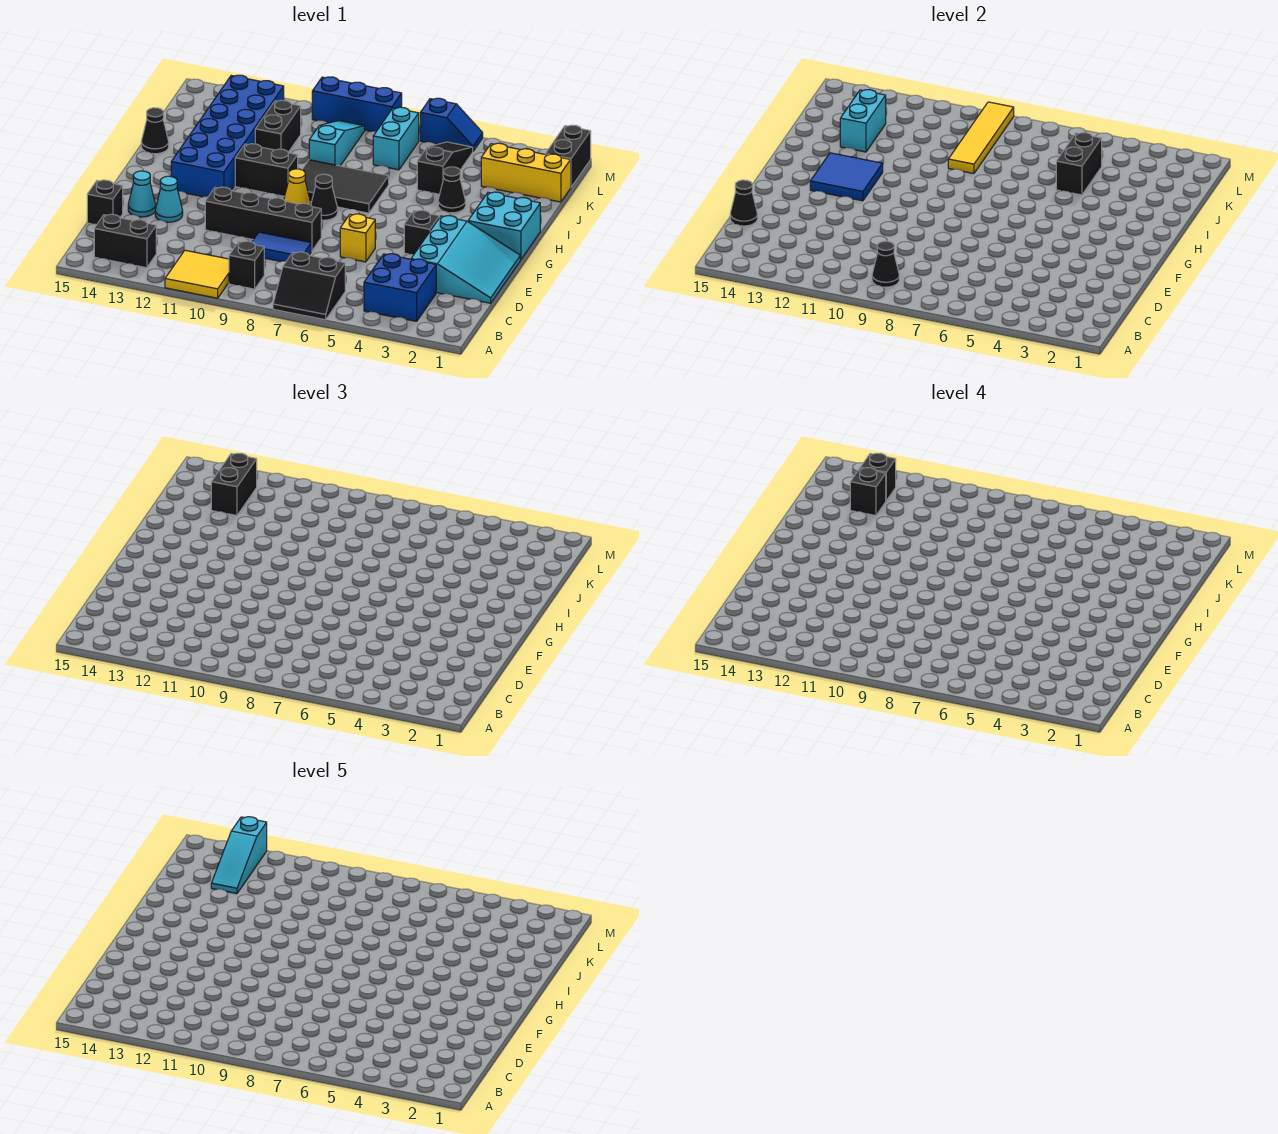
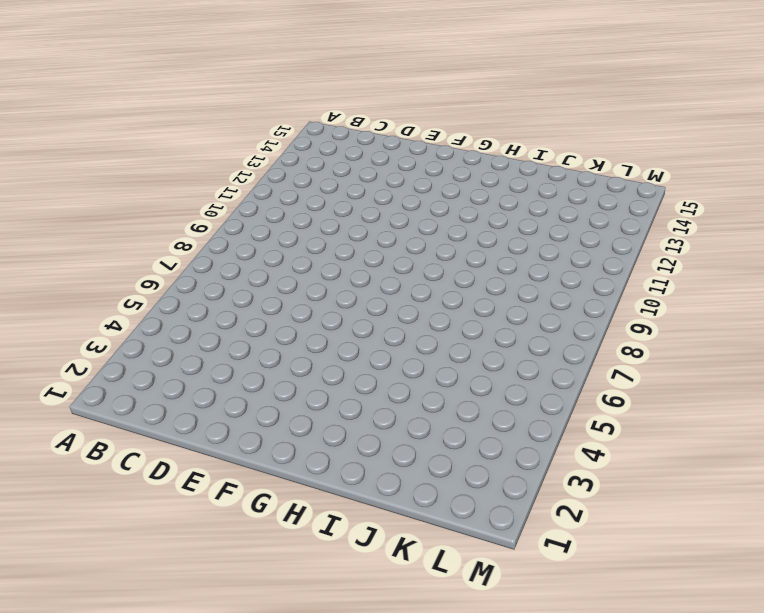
none -> black 2x2 slope [273,252,345,320]
none -> yellow 2x2 tile [165,250,229,298]
none -> blue 2x2 brick [364,254,436,321]
none -> black 1x1 brick [229,241,264,289]

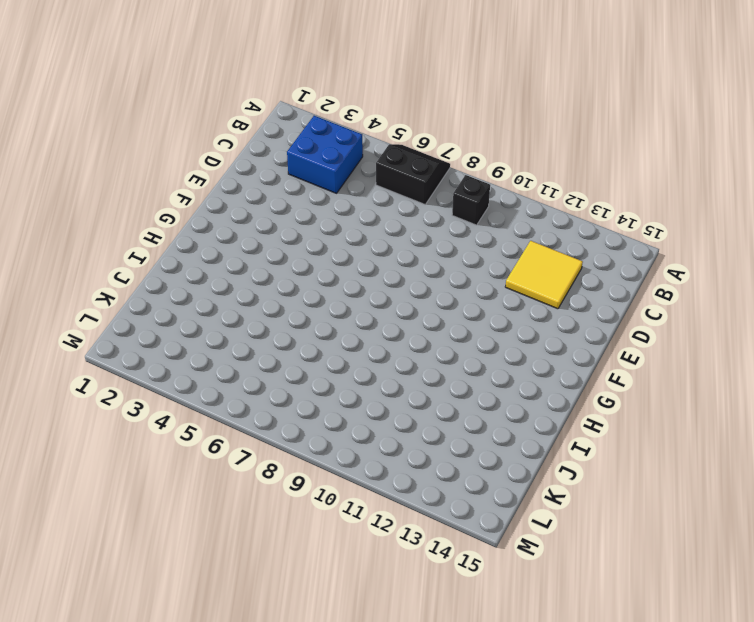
yellow 2x2 tile [505,241,583,309] -> yellow 2x2 tile moved to [165,250,229,298]
none -> black 1x2 brick [94,214,156,268]
none -> cyan 3x3 slope [411,216,520,303]
none -> blue 1x2 tile [252,232,311,262]
none -> black 1x1 brick [87,180,123,224]

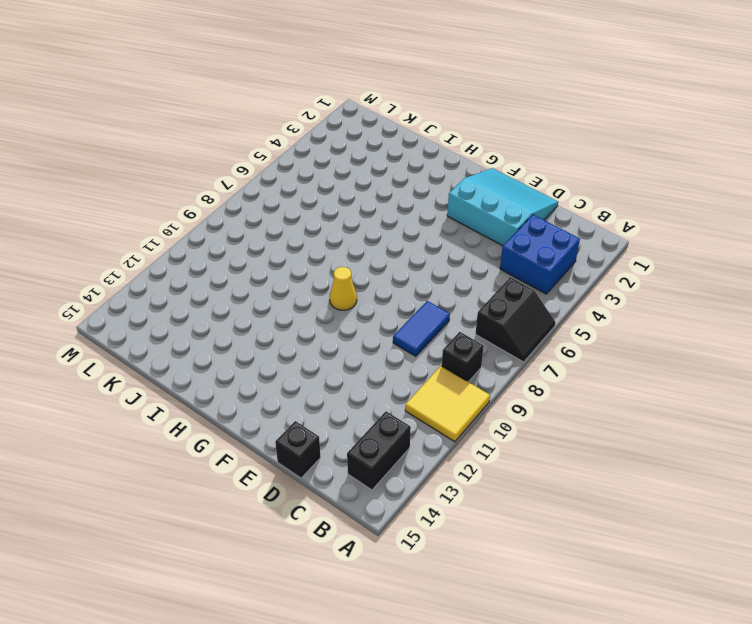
none -> yellow 1x1 brick [340,214,375,262]
none -> black 1x4 brick [205,187,321,251]
none -> cyan 1x1 cone [155,176,183,222]
none -> cyan 1x1 cone [128,171,156,217]

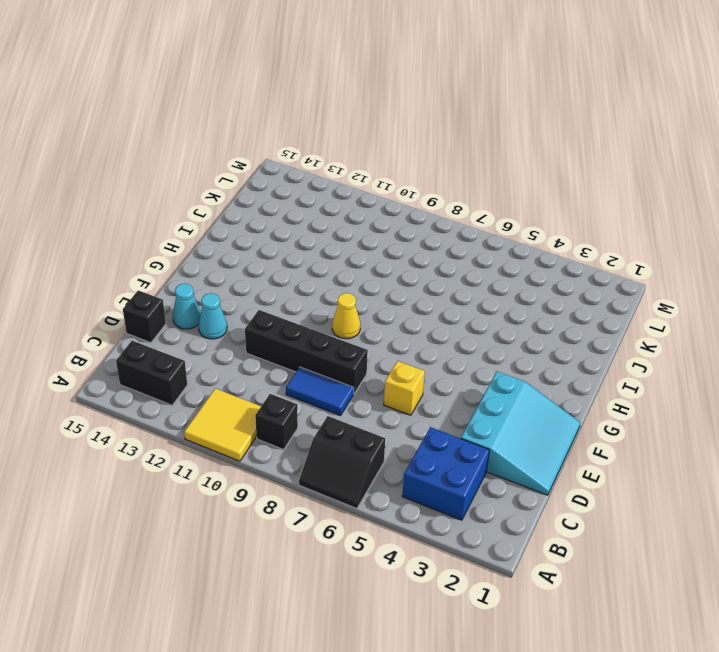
none -> black 1x1 brick [404,210,439,254]
none -> cyan 2x2 brick [468,192,540,260]
none -> black 1x1 cone [311,174,338,220]
none -> blue 2x6 brick [171,75,284,197]

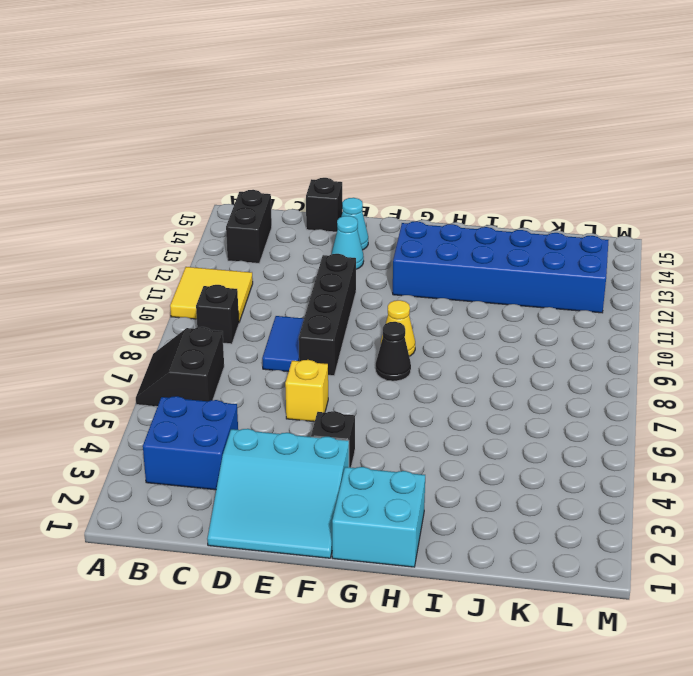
none -> black 2x3 tile [302,160,389,213]
none -> black 1x2 brick [235,144,298,196]
none -> black 1x1 cone [438,167,466,213]
none -> black 1x1 cone [141,108,169,154]

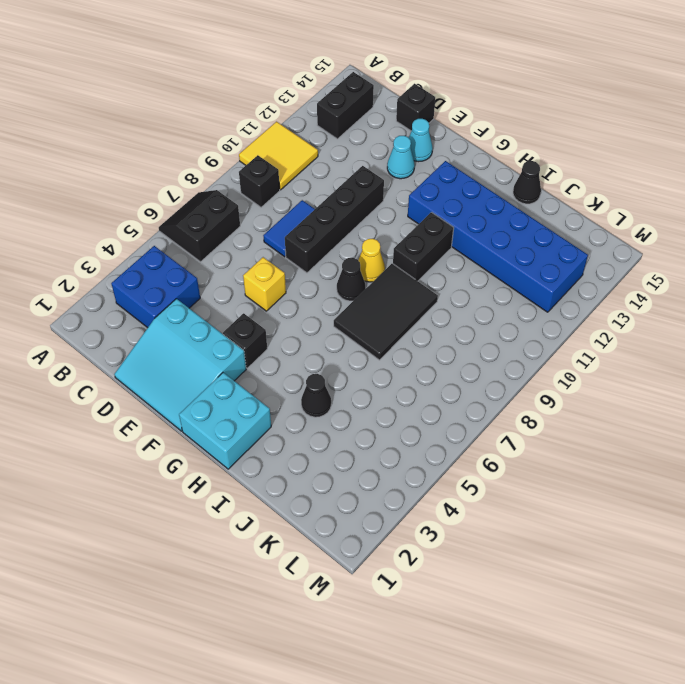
none -> black 1x3 slope [417,142,473,194]
none -> cyan 1x3 slope [309,121,365,166]
none -> black 1x2 brick [255,100,301,152]
none -> yellow 1x3 brick [481,143,571,202]

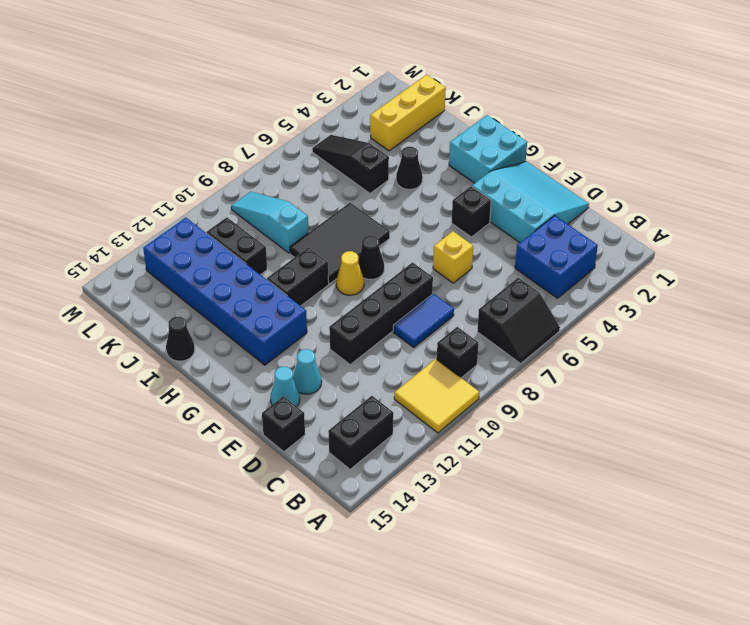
none -> cyan 1x2 brick [373,107,419,170]
none -> black 1x2 brick [545,125,591,187]
none -> blue 1x2 slope [420,98,483,151]
none -> blue 1x3 brick [312,77,402,131]

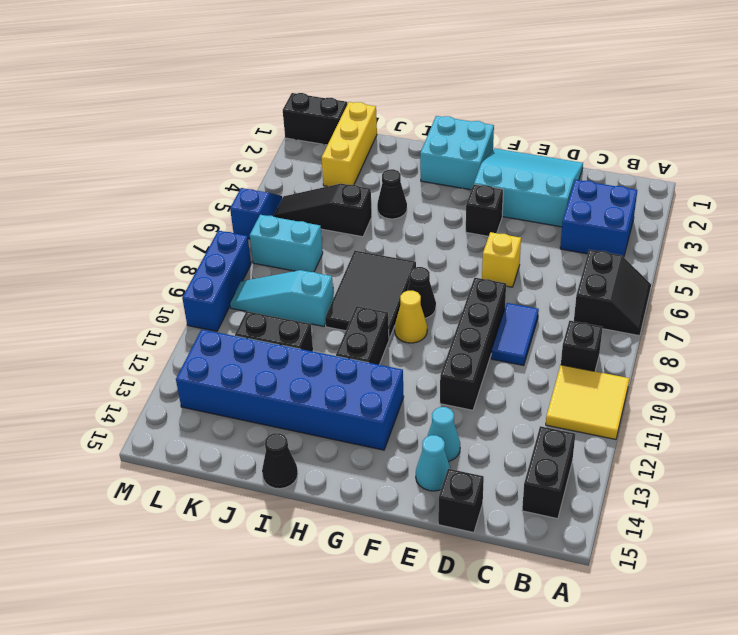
none -> black 1x1 cone [872,241,899,287]
none -> black 1x1 cone [730,180,758,226]
none -> blue 2x2 tile [810,153,883,201]
none -> black 1x2 brick [1056,132,1102,195]

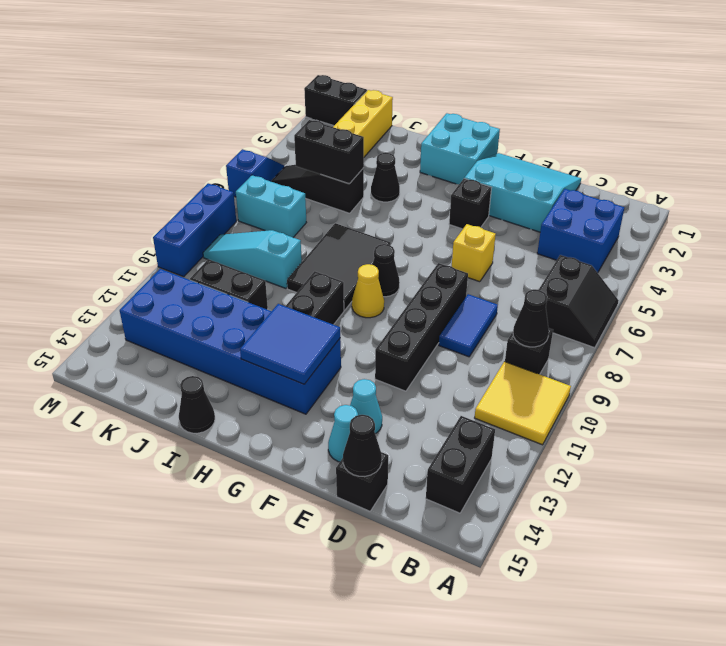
none -> yellow 1x4 tile [948,102,1014,174]
none -> cyan 1x2 brick [840,89,886,152]
none -> black 1x2 brick [211,453,257,516]
none -> black 1x1 brick [850,468,886,516]

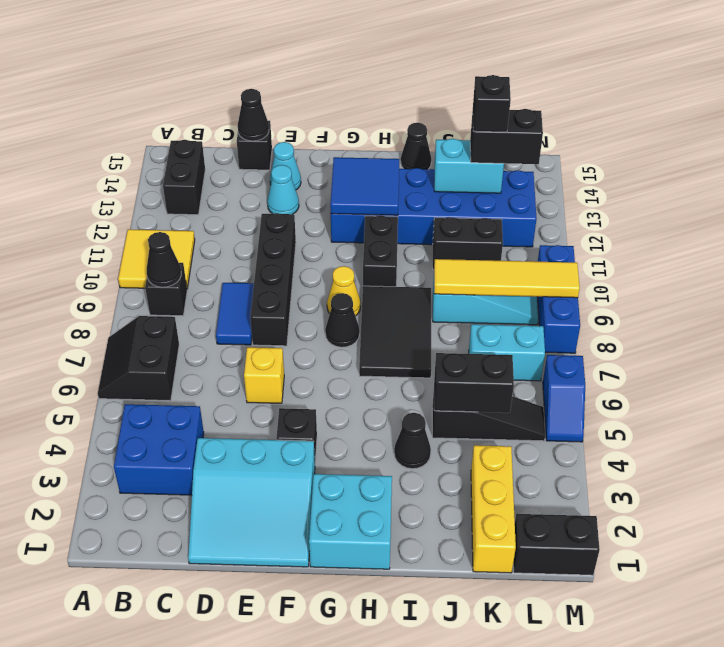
none -> black 1x1 brick [860,453,896,501]
none -> cyan 1x3 slope [211,817,267,894]

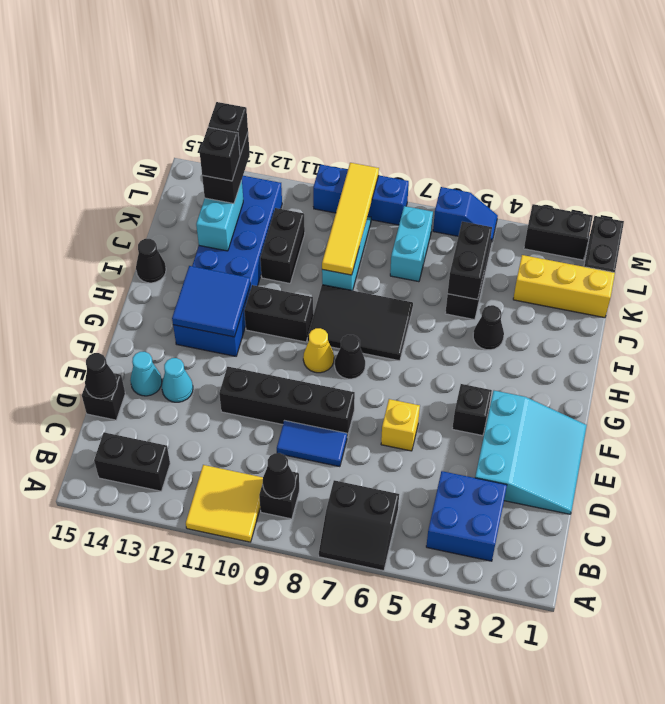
black 1x2 brick [524,204,593,260] -> none
none -> cyan 2x2 brick [468,192,540,260]
none -> cyan 1x3 slope [211,817,267,894]

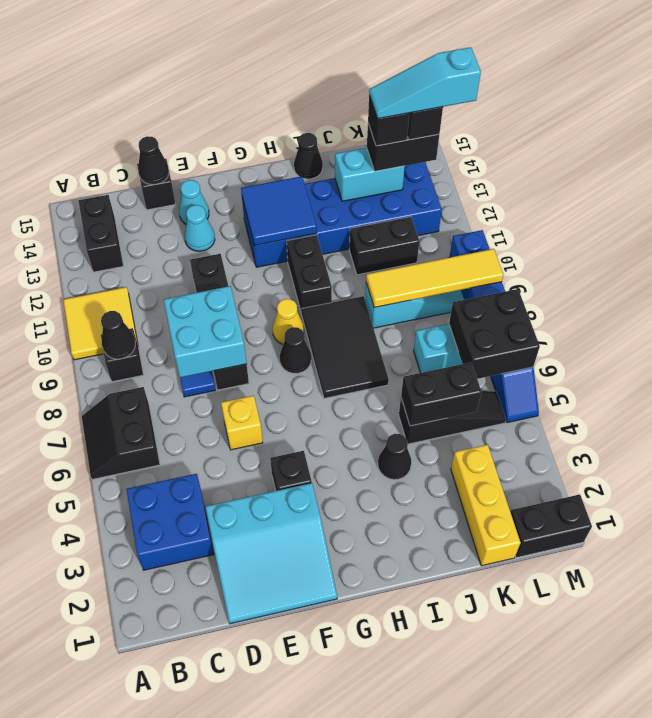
cyan 2x2 brick [164,286,247,377] -> cyan 2x2 brick moved to [468,192,540,260]
black 2x2 brick [449,289,540,379] -> none

